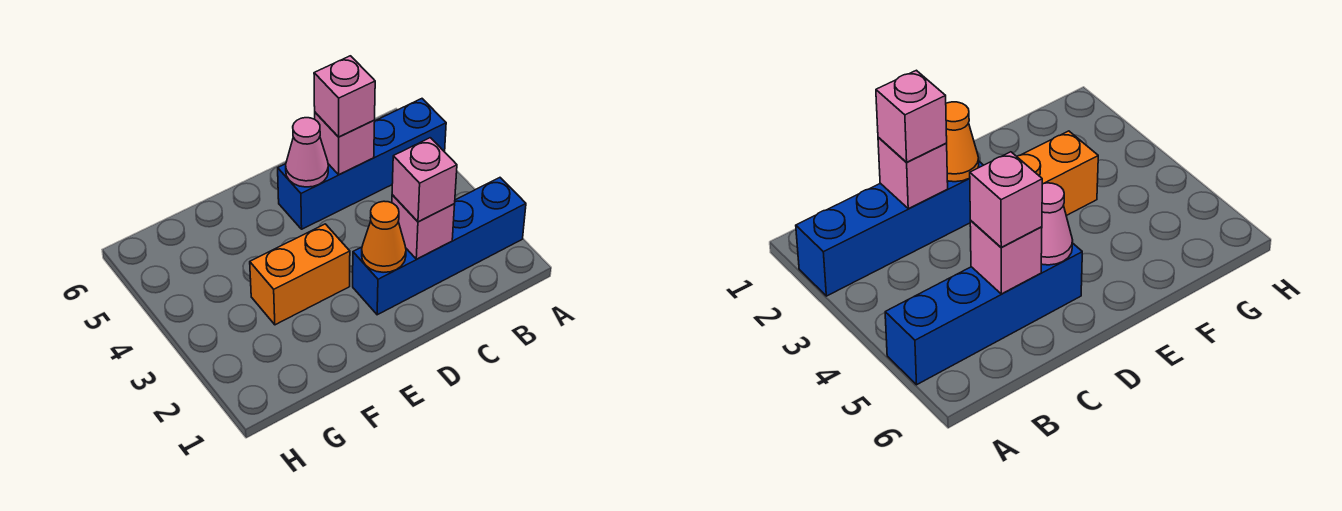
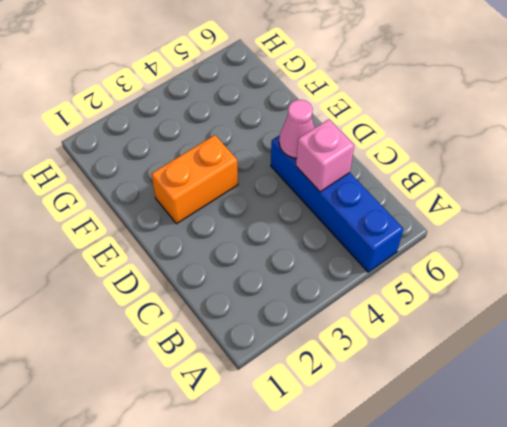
orange 1x2 brick [151,135,238,224] -> orange 1x2 brick turned to [250,224,350,325]
none -> blue 1x4 brick [353,178,526,315]
none -> pink 1x1 brick [392,195,455,259]

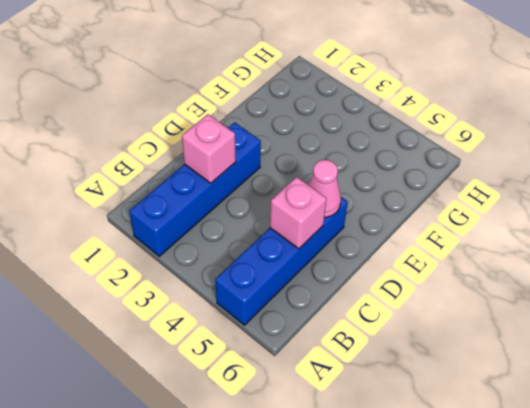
none -> orange 1x2 brick [250,224,350,325]
none -> orange 1x1 cone [362,201,406,272]

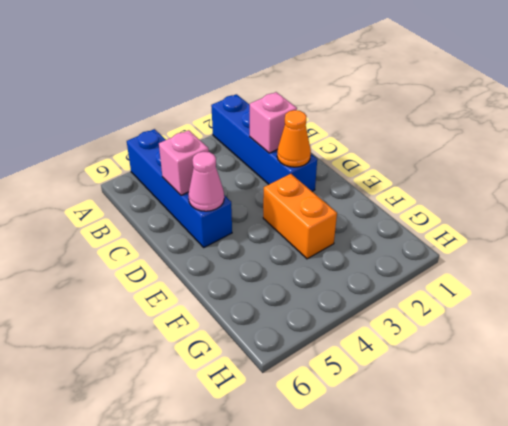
none -> pink 1x1 brick [392,138,457,222]
none -> pink 1x1 brick [314,56,375,137]

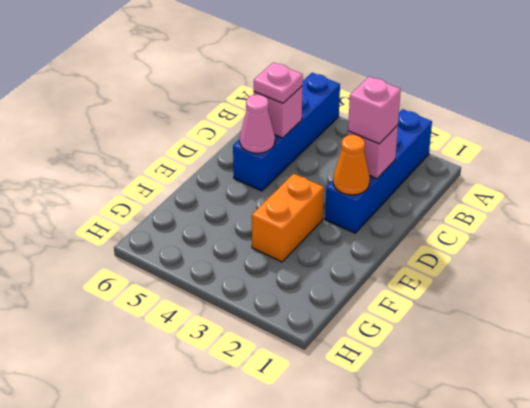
pink 1x1 plate [254,62,303,103] -> pink 1x1 brick [314,56,375,137]

